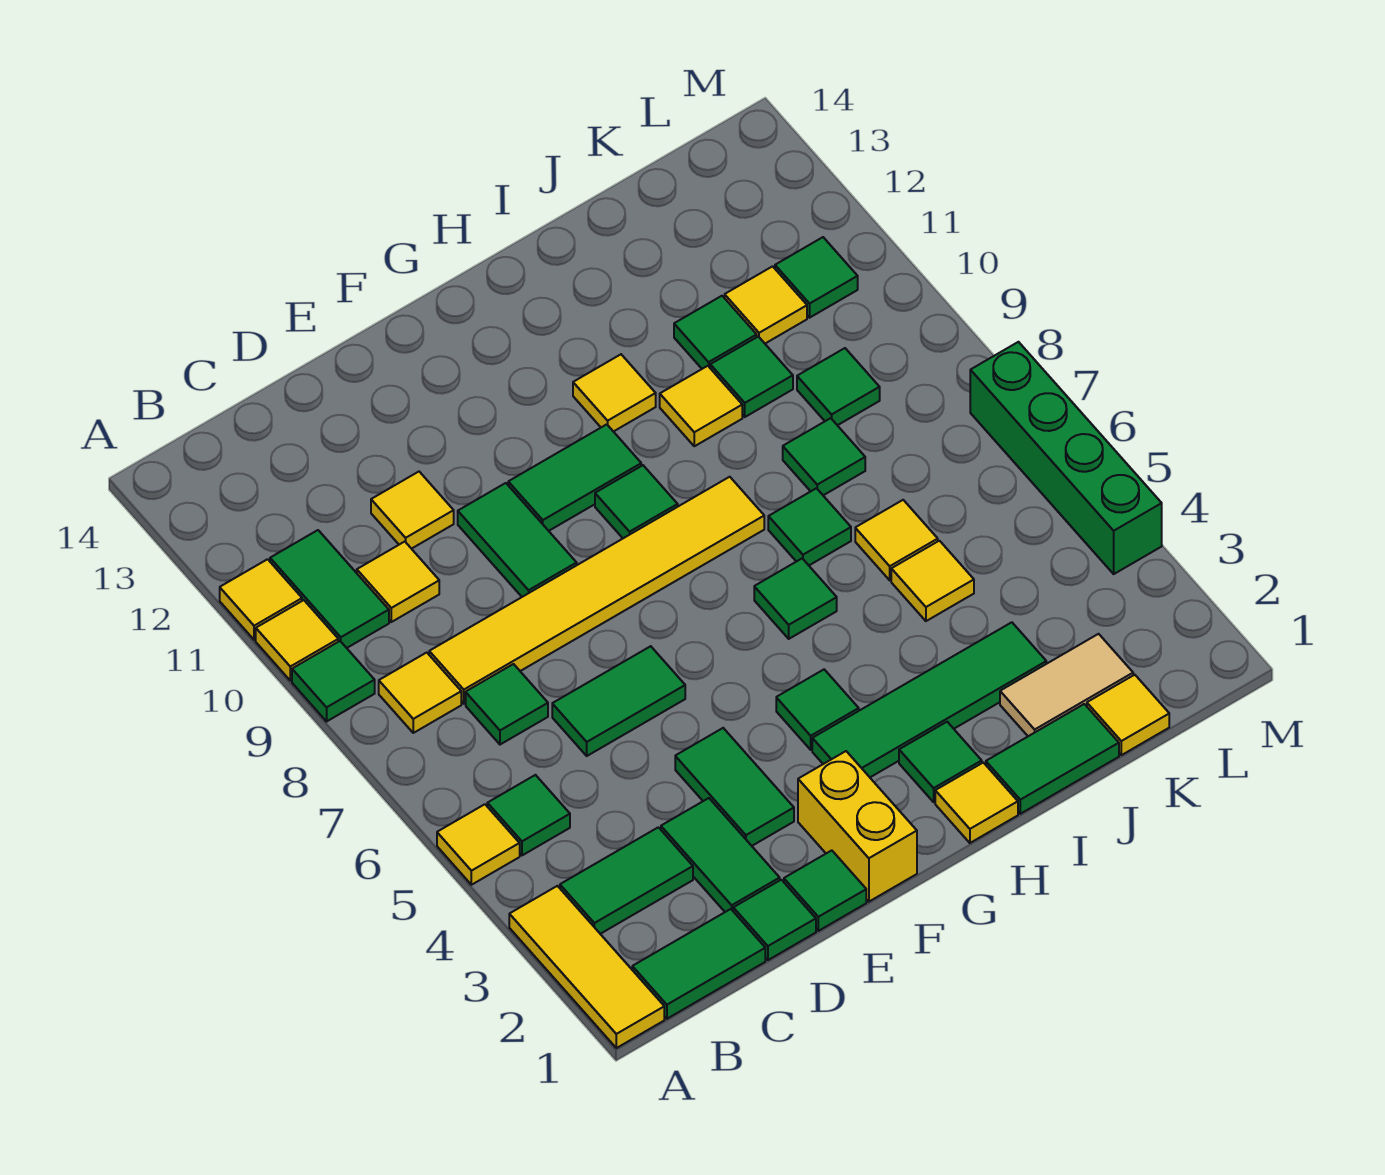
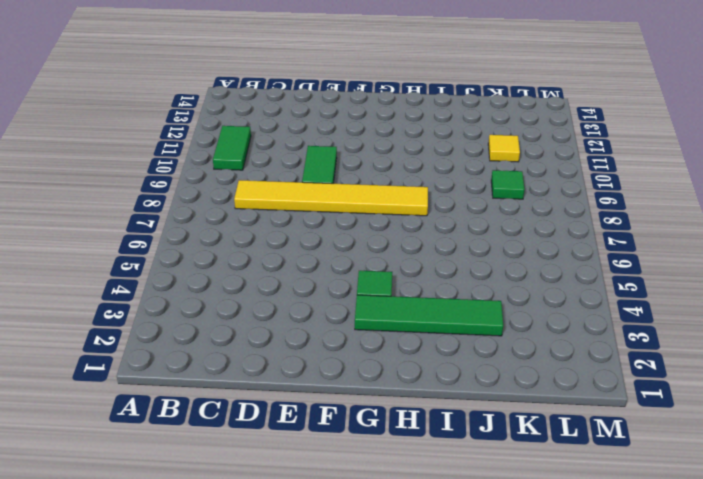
none -> yellow 1x3 tile [509,886,664,1048]
none -> yellow 1x1 tile [437,804,520,885]
none -> green 1x1 tile [292,641,375,721]
none -> yellow 1x1 tile [256,600,338,681]

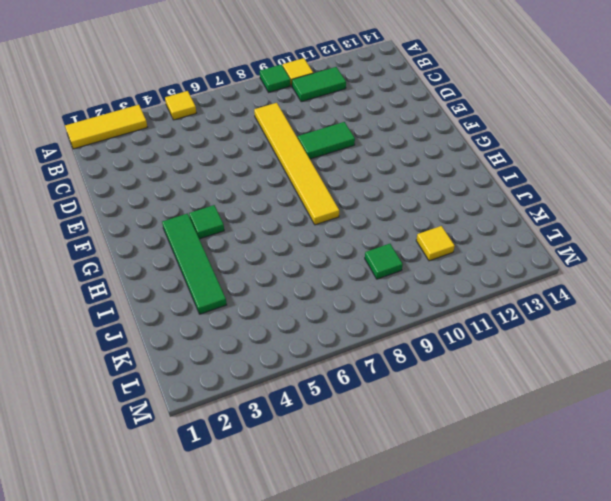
none -> yellow 1x1 tile [220,559,302,640]
none -> green 1x2 tile [632,909,765,1019]
none -> green 1x2 tile [560,827,693,934]
none -> green 1x1 tile [487,775,570,855]

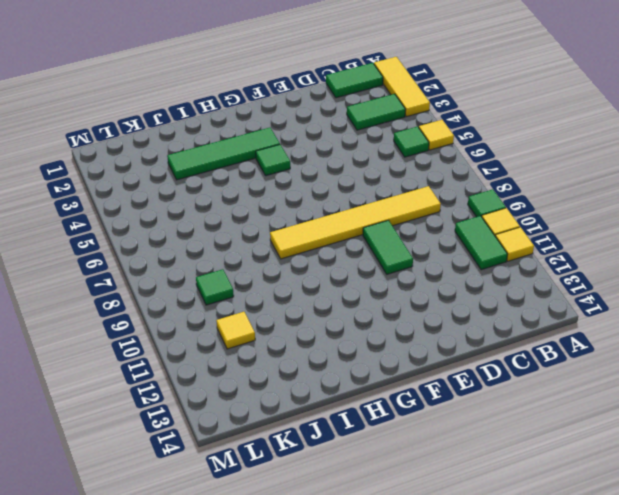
none -> yellow 1x1 tile [379,653,461,733]
none -> green 1x1 tile [466,664,548,745]
none -> yellow 1x1 tile [357,542,439,622]
none -> green 1x1 tile [733,880,816,960]

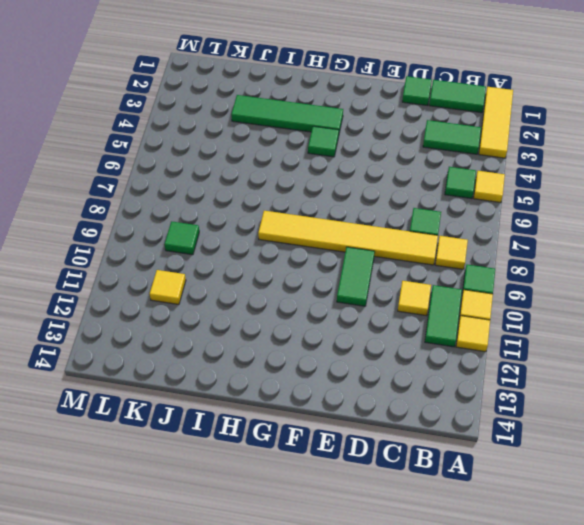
none -> green 1x2 tile [661,798,780,912]
none -> green 1x2 tile [552,646,685,756]
none -> yellow 1x1 tile [371,472,454,549]
none -> green 1x1 tile [784,850,866,931]

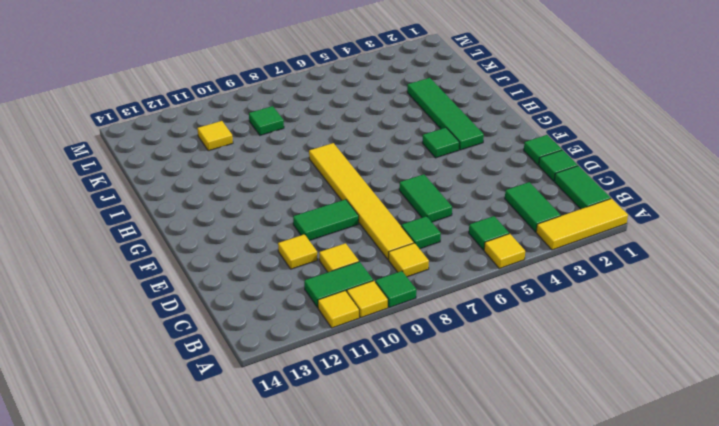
none -> green 1x2 tile [661,798,780,912]
none -> green 1x2 tile [675,728,794,846]
none -> yellow 1x2 brick [798,751,917,902]
none -> green 1x2 tile [508,424,641,531]

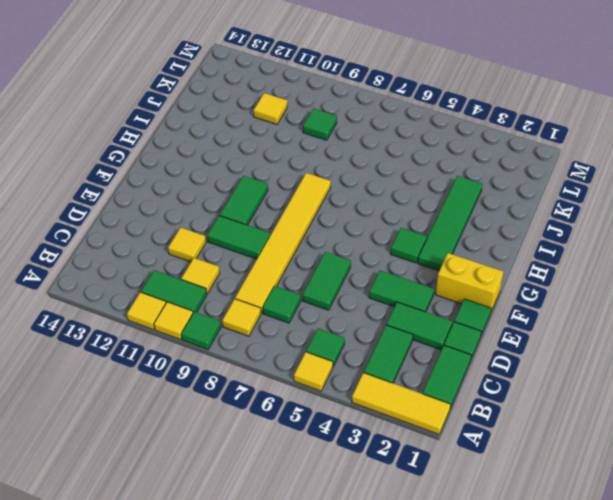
none -> green 1x1 tile [595,465,678,538]
none -> yellow 1x1 tile [935,763,1018,843]
none -> green 1x1 tile [899,722,982,802]
none -> green 1x1 tile [754,559,837,639]

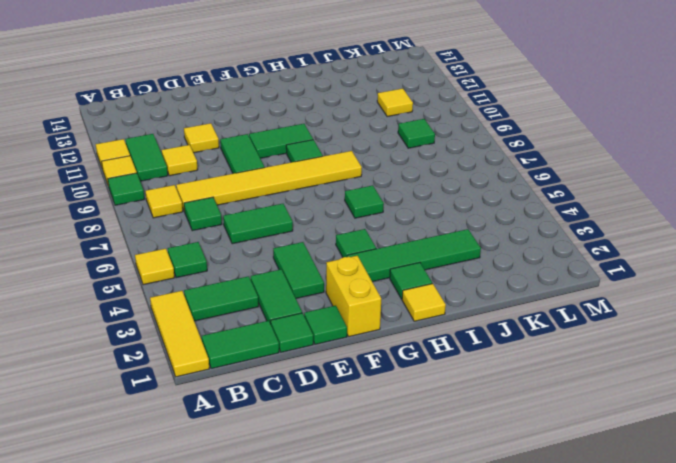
none -> yellow 1x1 tile [573,355,656,432]
none -> green 1x2 tile [986,704,1119,814]
none -> green 1x1 tile [768,488,851,565]
none -> yellow 1x1 tile [660,366,742,446]

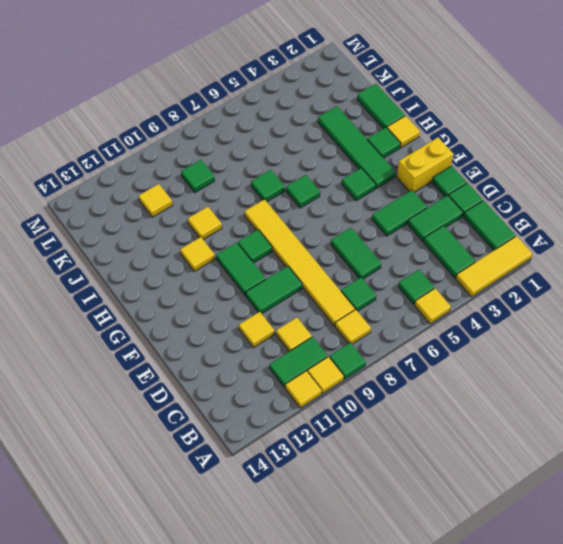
none -> tan 1x2 tile [1000,634,1133,736]
none -> yellow 1x1 tile [891,541,974,621]
none -> yellow 1x1 tile [855,500,938,580]
none -> green 1x1 tile [783,418,865,495]

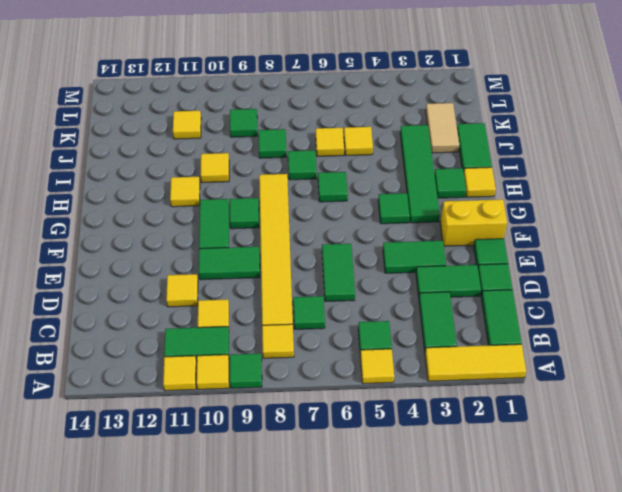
none -> green 1x1 tile [710,337,793,417]
none -> green 1x1 tile [674,296,757,369]
none -> yellow 1x1 tile [1087,675,1169,755]
none -> green 1x1 tile [775,237,858,318]

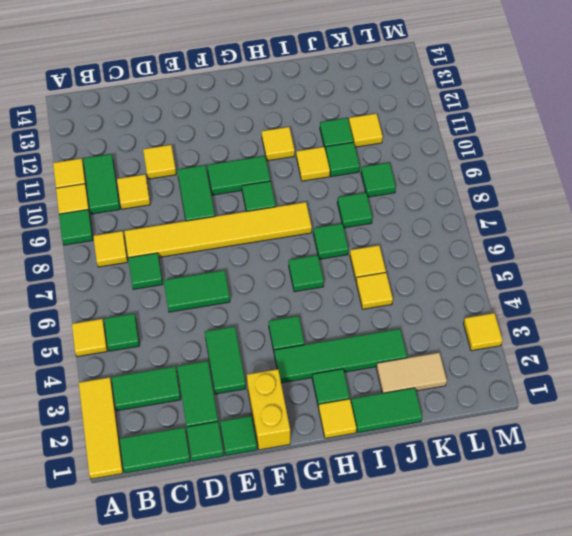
yellow 1x1 tile [463,313,502,351] -> yellow 1x1 tile moved to [1087,675,1169,755]
none -> green 1x1 tile [775,237,858,318]
none -> green 1x4 brick [970,342,1162,574]

